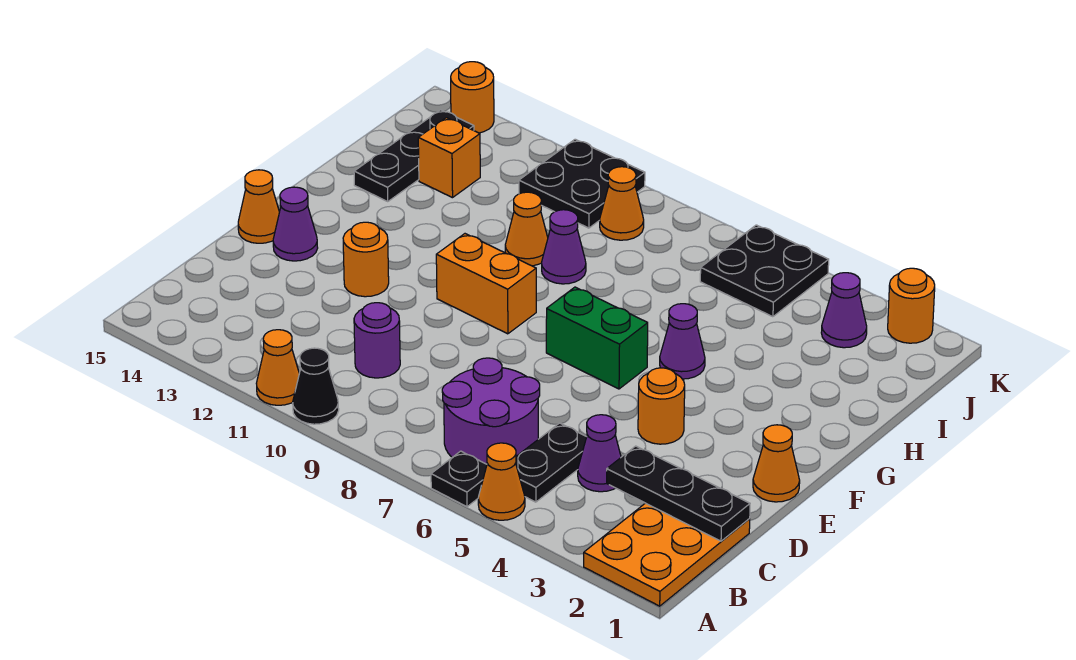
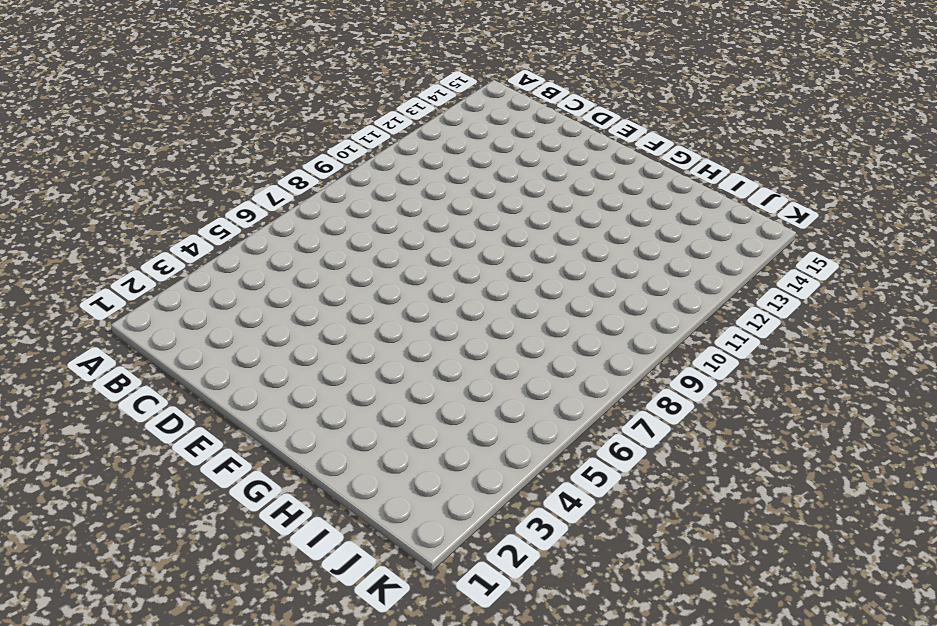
none -> orange 2x3 plate [584,503,750,606]
none -> orange 1x1 cone [478,443,525,520]
none -> black 1x1 plate [431,451,487,507]

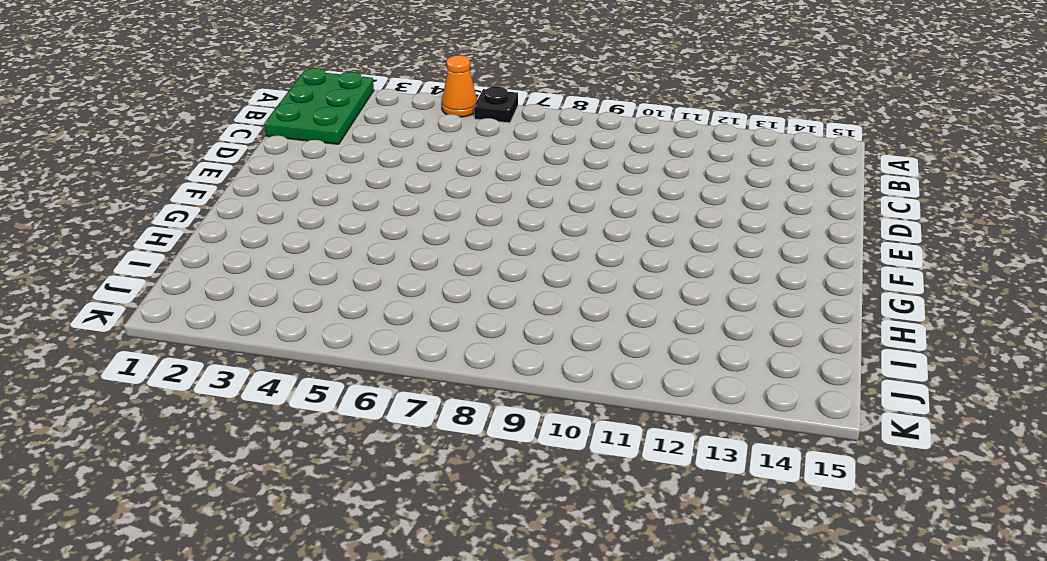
green 2x3 plate [264,68,374,144] -> orange 2x3 plate [584,503,750,606]
none -> black 1x1 cone [293,348,339,424]
none -> orange 1x1 cone [256,330,299,405]
none -> black 1x2 plate [516,423,586,502]

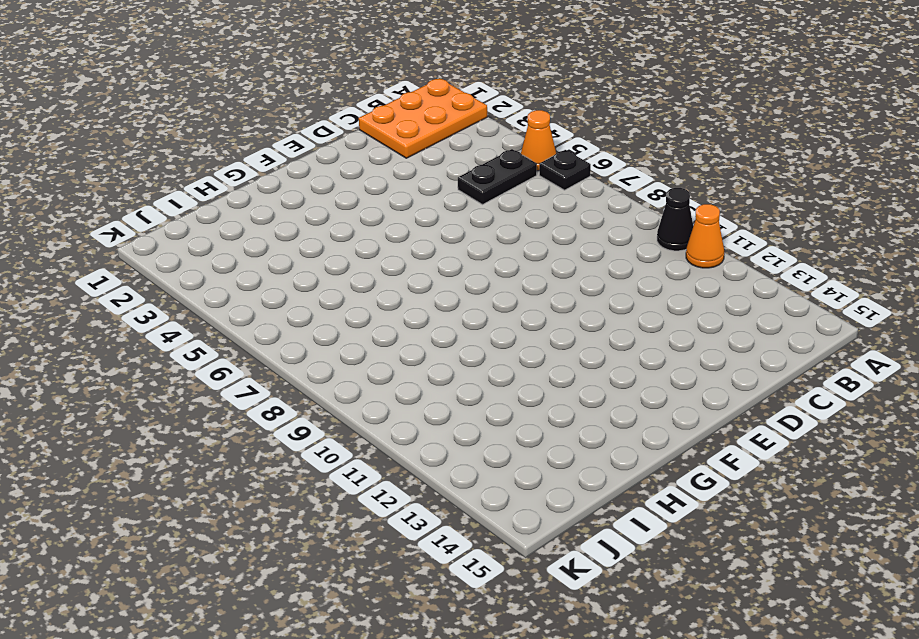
none -> purple 2x2 round brick [442,358,540,464]
none -> purple 1x1 cone [578,415,621,492]
none -> purple 1x1 round brick [354,303,400,378]

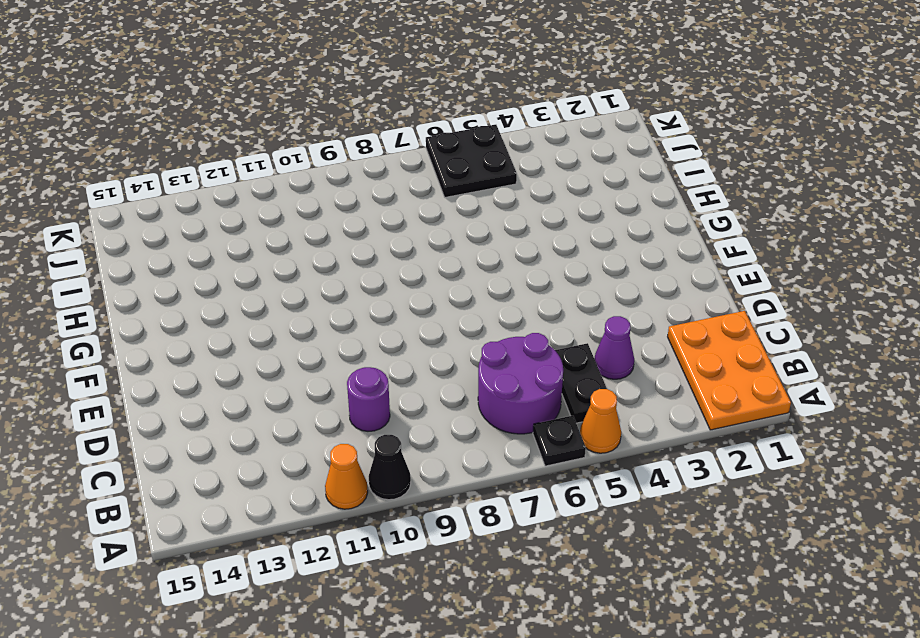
none -> orange 1x1 cone [753,425,800,502]
none -> orange 1x1 round brick [638,368,685,444]
none -> orange 1x1 round brick [343,222,389,297]

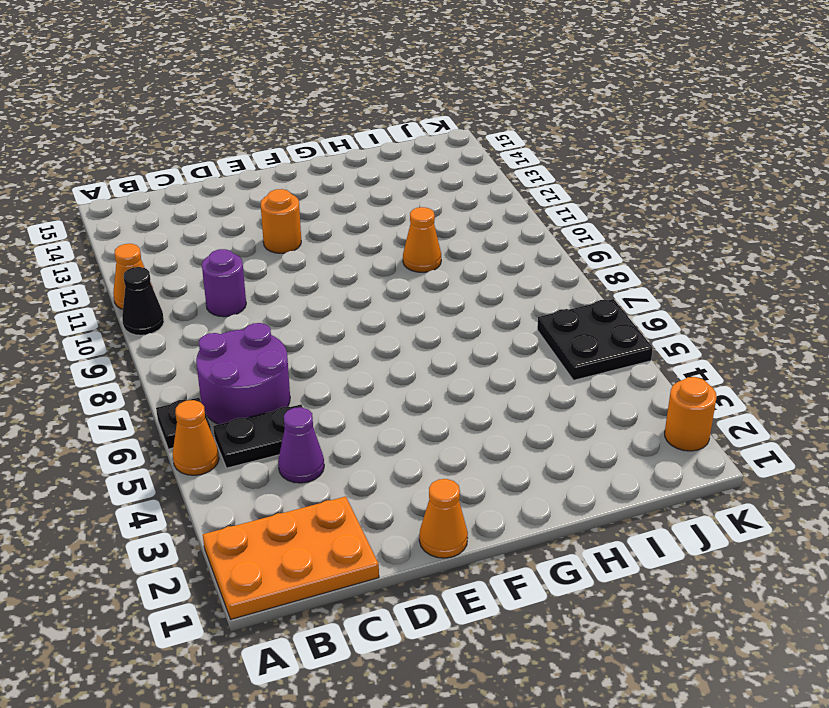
none -> orange 1x1 round brick [638,368,685,444]
none -> purple 1x1 cone [273,187,318,261]
none -> orange 1x1 cone [238,170,279,243]

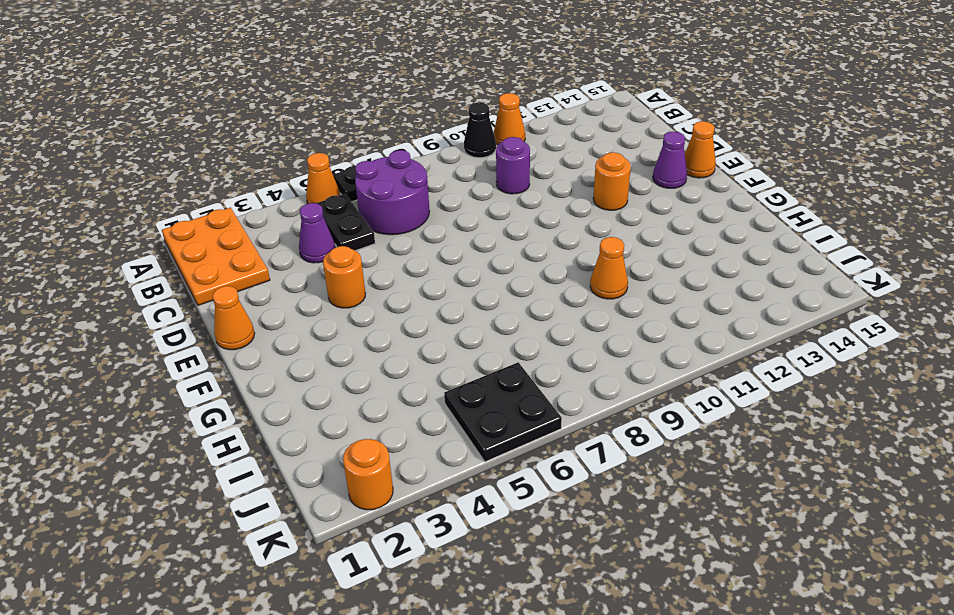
none -> green 1x2 brick [546,287,648,389]
none -> orange 1x2 brick [436,234,536,334]
none -> purple 1x1 cone [660,304,705,379]

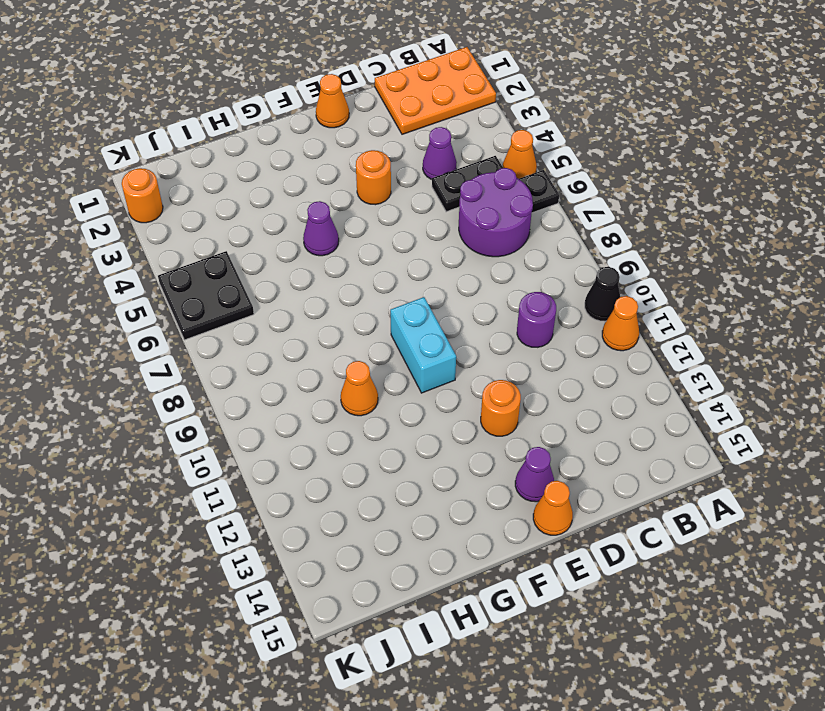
cyan 1x2 brick [390,297,456,393] -> orange 1x2 brick [436,234,536,334]
none -> green 1x2 brick [546,287,648,389]
none -> purple 1x1 cone [542,210,586,284]
none -> black 1x3 plate [354,110,474,201]

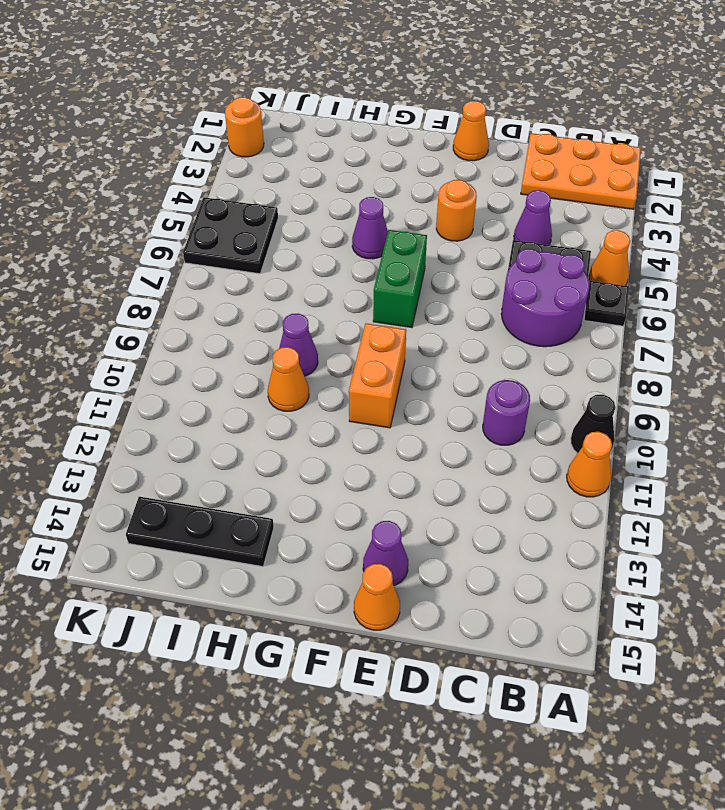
none -> orange 1x1 round brick [343,222,389,297]
none -> orange 1x1 brick [418,118,480,198]
none -> purple 1x1 cone [821,273,867,348]

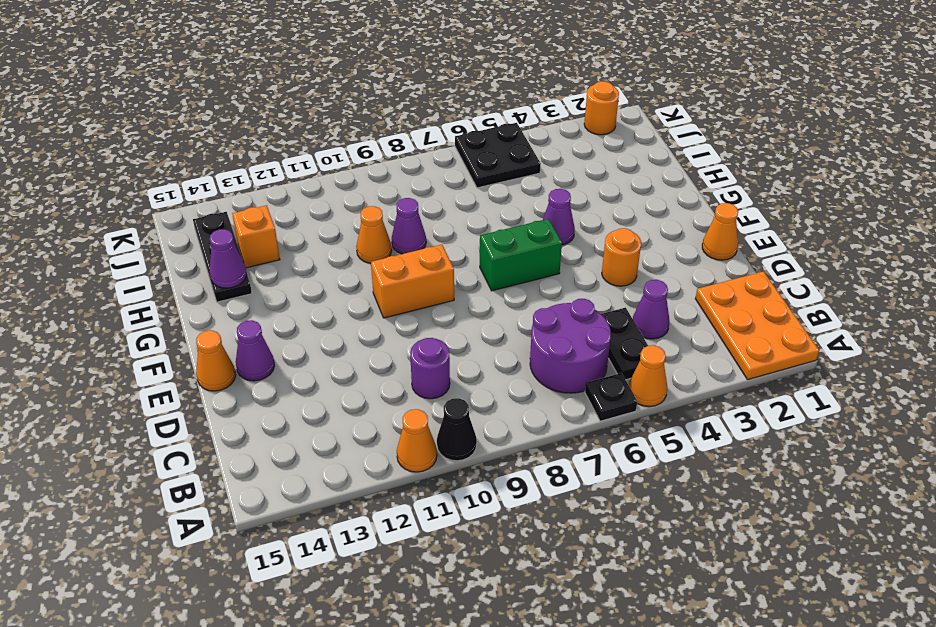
purple 1x1 cone [209,229,246,288] -> purple 1x1 cone moved to [821,273,867,348]
none -> orange 1x1 round brick [343,222,389,297]
none -> orange 1x1 cone [600,167,644,240]
none -> black 2x2 plate [519,139,645,228]

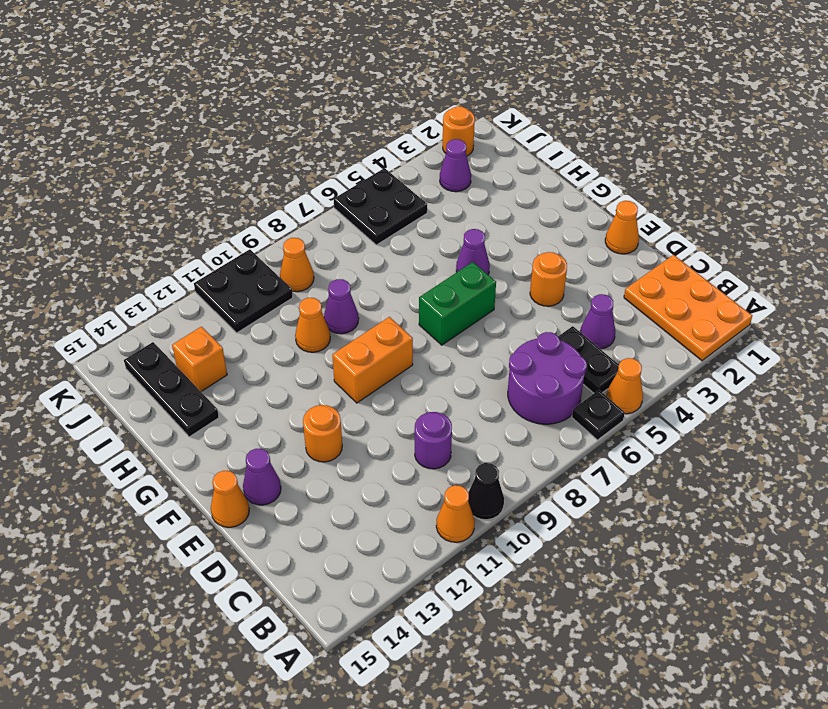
none -> orange 1x1 round brick [451,62,494,133]
none -> black 1x3 plate [607,446,750,541]

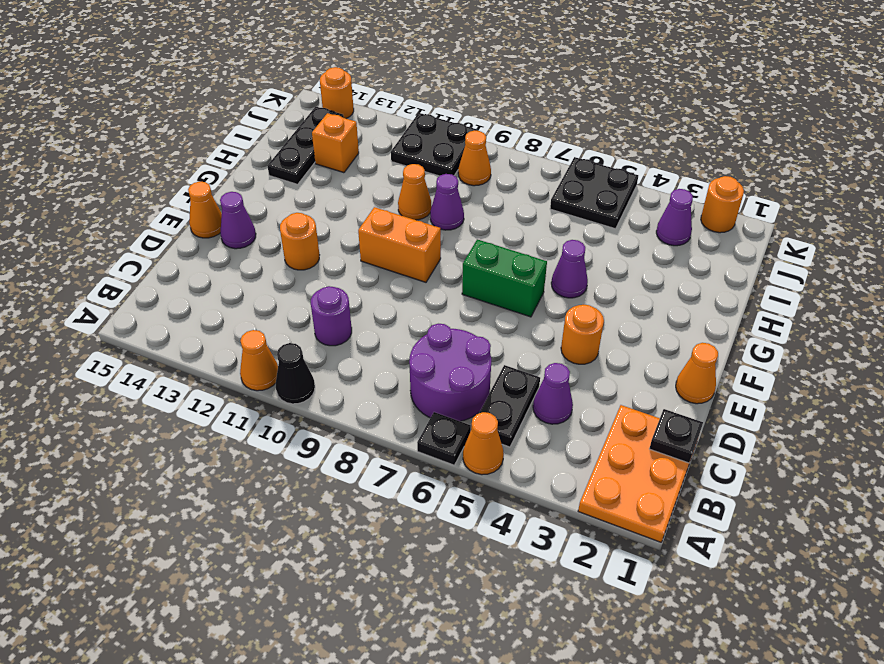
black 1x1 plate [649,409,703,463] -> black 1x3 plate [607,446,750,541]

